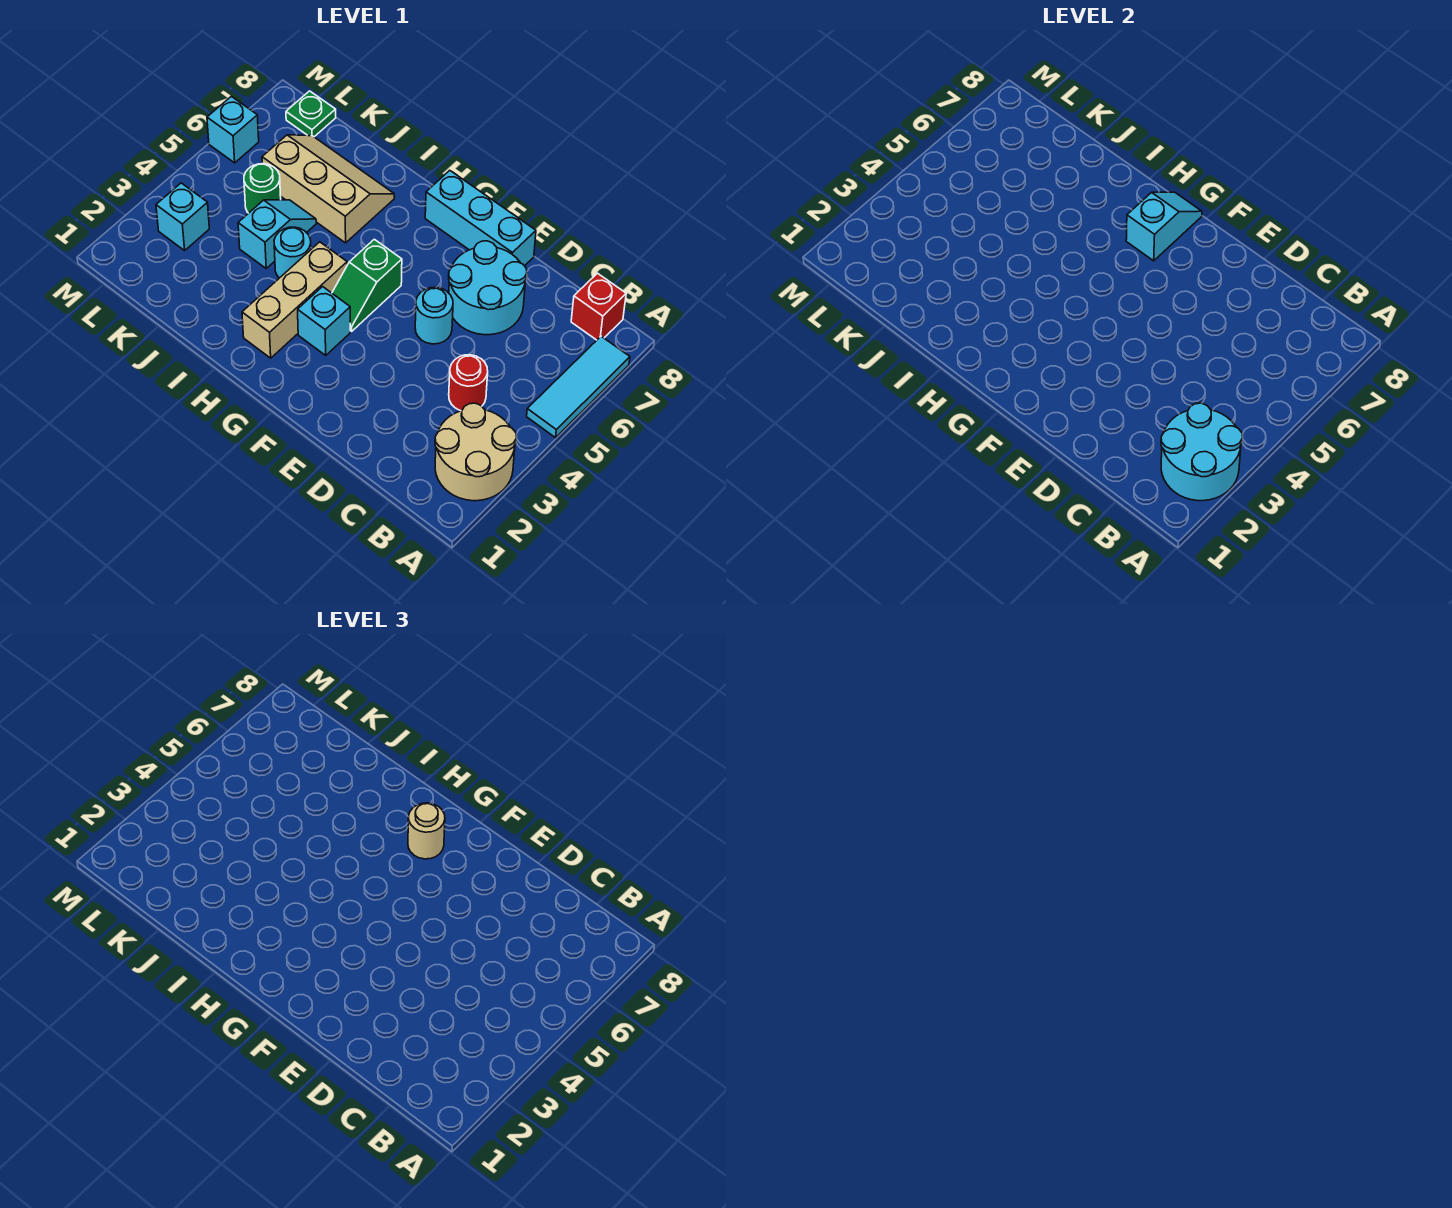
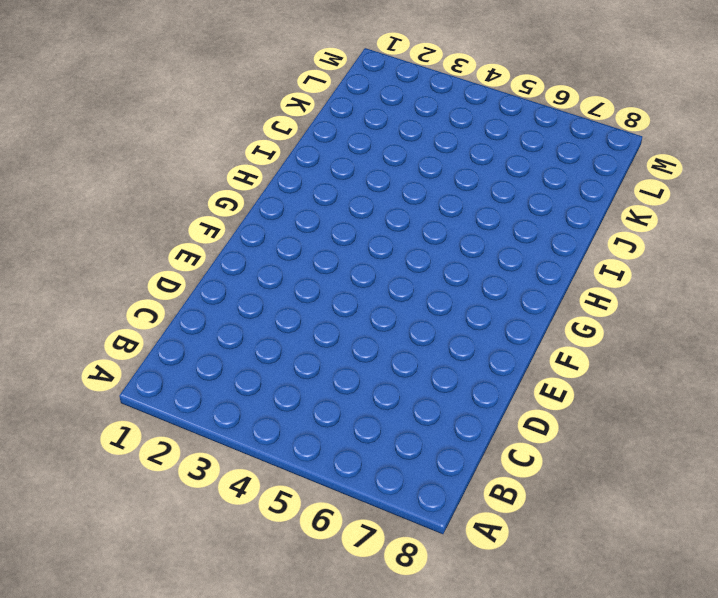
none -> tan 2x2 round brick [435,403,516,501]
none -> cyan 1x3 tile [527,336,630,438]
none -> red 1x1 brick [571,273,626,340]

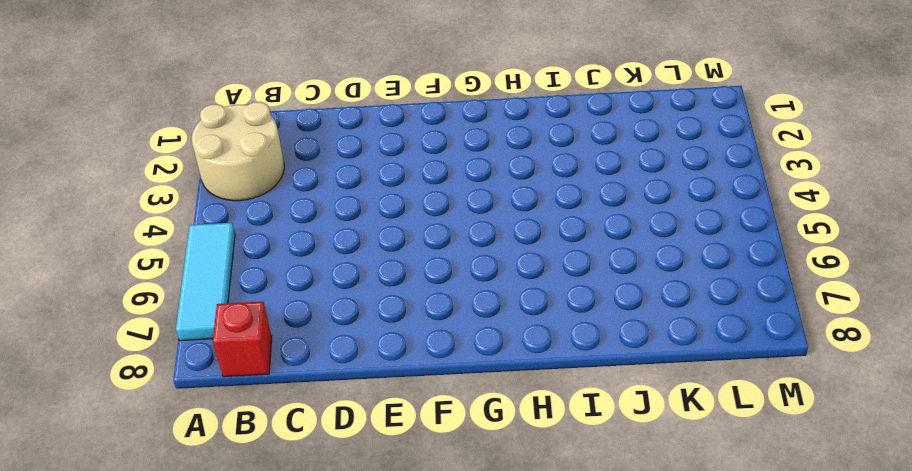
none -> red 1x1 round brick [449,355,488,411]
none -> cyan 2x2 round brick [449,241,527,335]
none -> cyan 1x1 round brick [415,287,453,344]

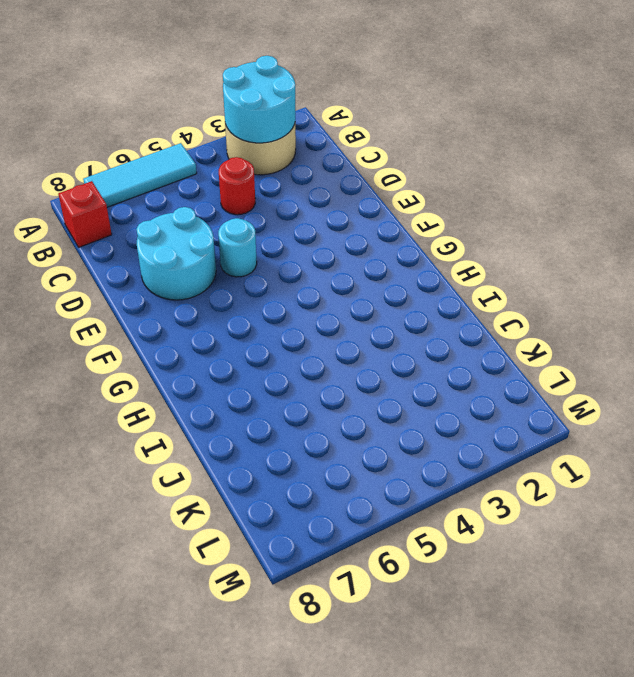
none -> cyan 1x3 brick [425,170,536,266]
none -> cyan 1x1 brick [298,287,350,355]
none -> green 1x2 slope [332,239,402,331]

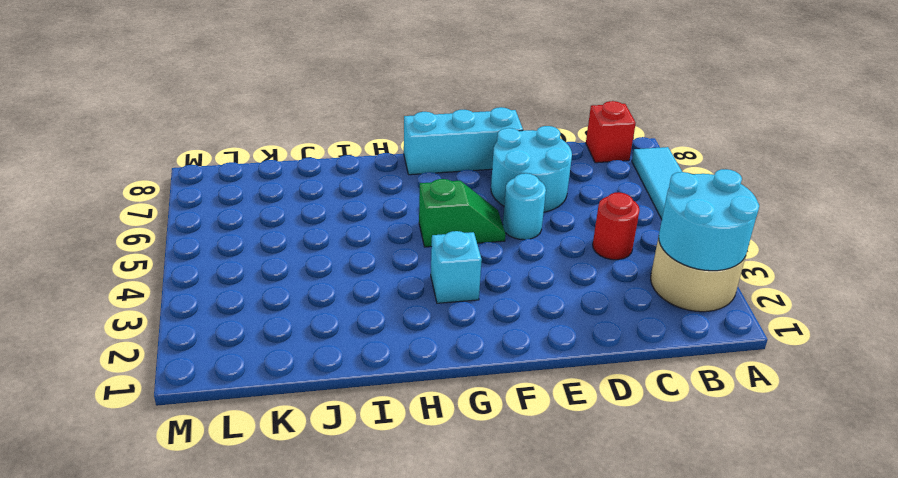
green 1x2 slope [419,179,506,247] -> green 1x2 slope turned to [332,239,402,331]
none -> tan 1x3 brick [242,242,347,358]
none -> cyan 1x1 round brick [274,227,311,278]
none -> tan 2x3 slope [262,135,394,243]

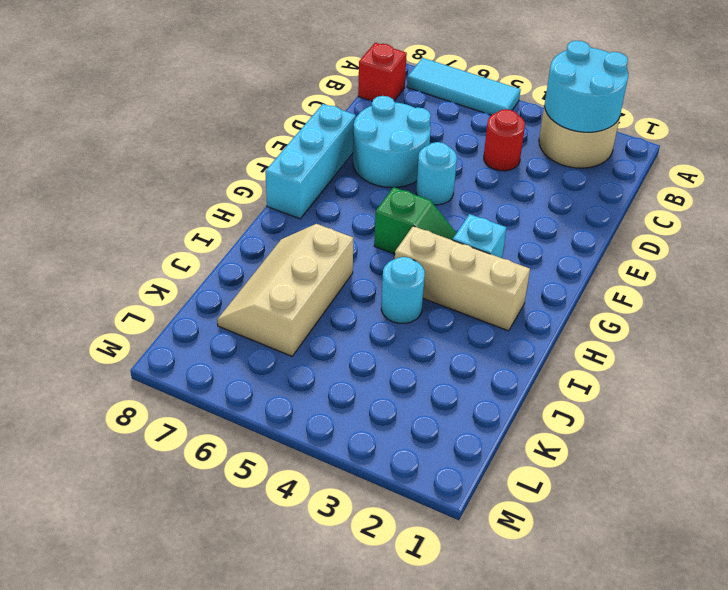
none -> cyan 1x2 slope [238,200,316,268]
none -> green 1x1 round brick [244,164,281,213]
none -> cyan 1x1 brick [156,183,209,250]

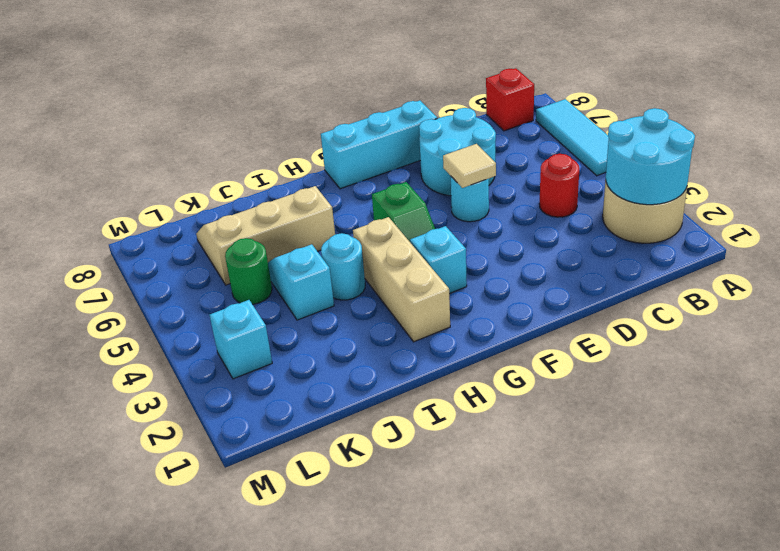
tan 1x1 tile [443,144,496,188] -> none
none -> green 1x1 plate [286,91,336,137]
none -> cyan 1x1 brick [207,96,259,163]
none -> cyan 1x2 slope [1126,192,1202,261]

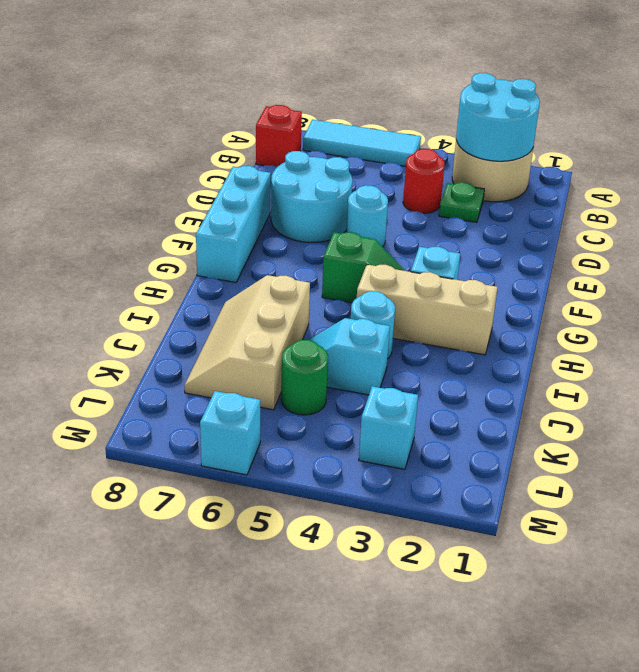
green 1x1 plate [439,182,484,222] -> green 1x1 plate moved to [286,91,336,137]
none -> cyan 1x2 slope [1126,192,1202,261]
none -> tan 1x1 round brick [408,803,445,859]

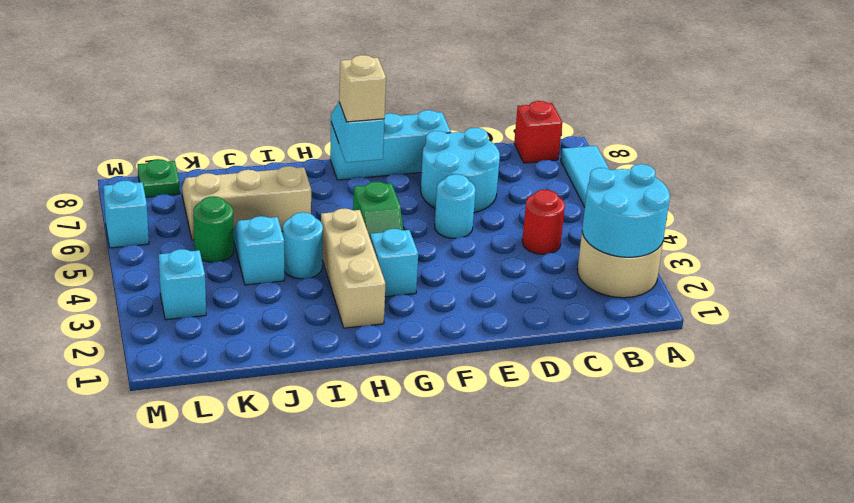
tan 1x1 brick [339,55,386,122] -> tan 1x1 round brick [408,803,445,859]

